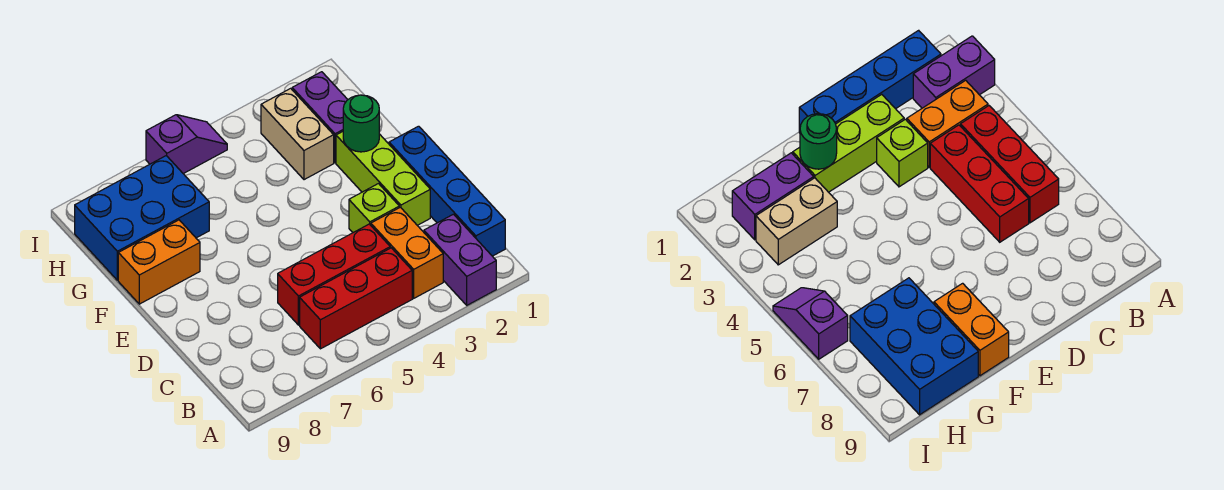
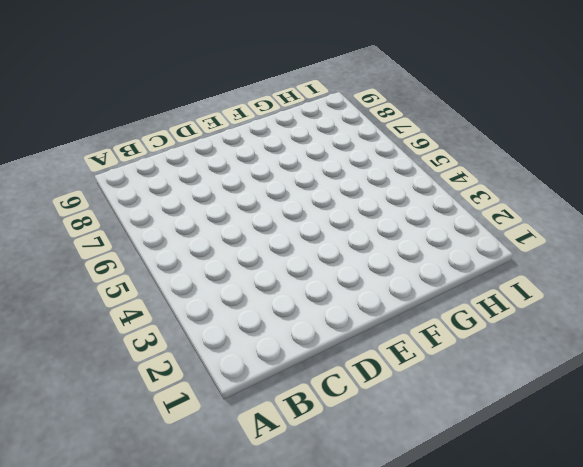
none -> purple 1x2 brick [424,214,496,305]
none -> blue 1x4 brick [389,126,505,256]
none -> orange 1x2 brick [371,207,443,298]

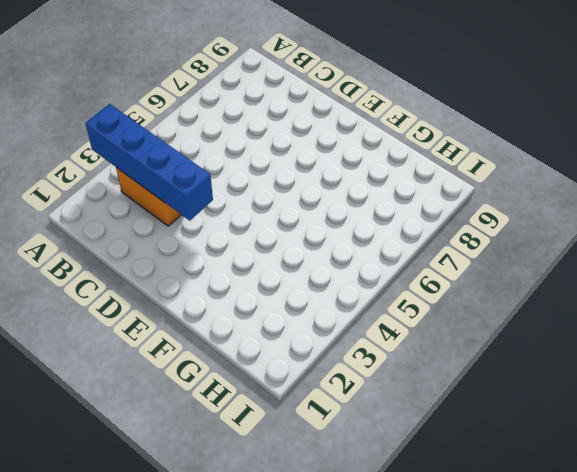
blue 1x4 brick [86,104,213,221] -> blue 1x4 brick moved to [389,126,505,256]
none -> purple 1x2 brick [424,214,496,305]
none -> red 1x3 brick [300,248,412,349]
none -> red 1x3 brick [278,224,390,325]

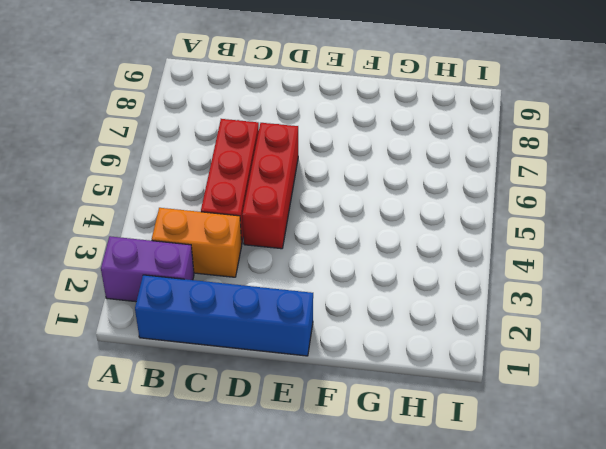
red 1x3 brick [242,123,298,249] -> red 1x3 brick moved to [300,248,412,349]
none -> lime 1x3 brick [336,132,430,225]
none -> lime 1x1 brick [349,184,399,233]
none -> orange 1x2 brick [118,220,200,304]

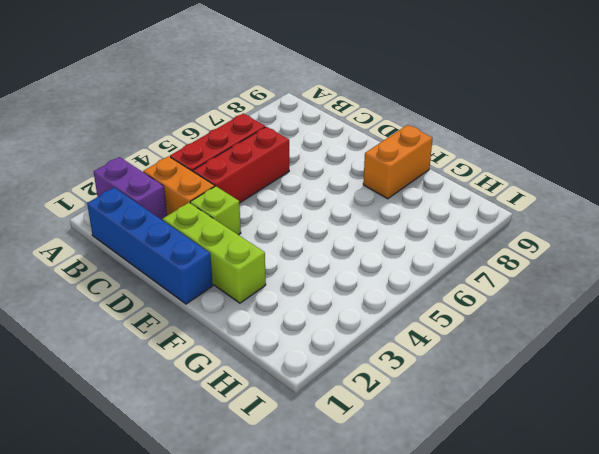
none -> purple 1x2 brick [292,72,348,163]
none -> tan 1x2 brick [261,88,334,180]
none -> blue 2x3 brick [75,156,209,280]

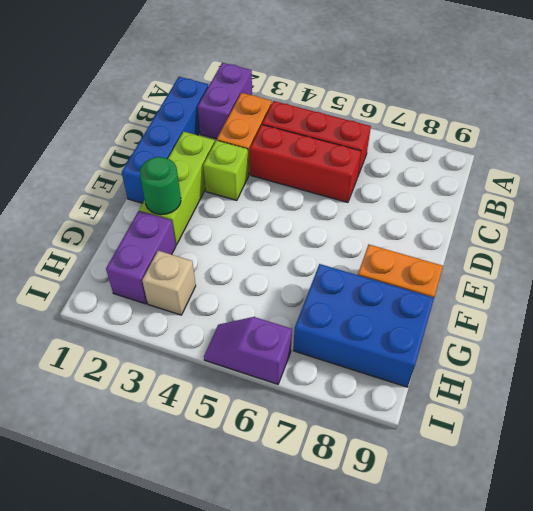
tan 1x1 brick [142,251,196,315] -> tan 1x2 brick [261,88,334,180]

